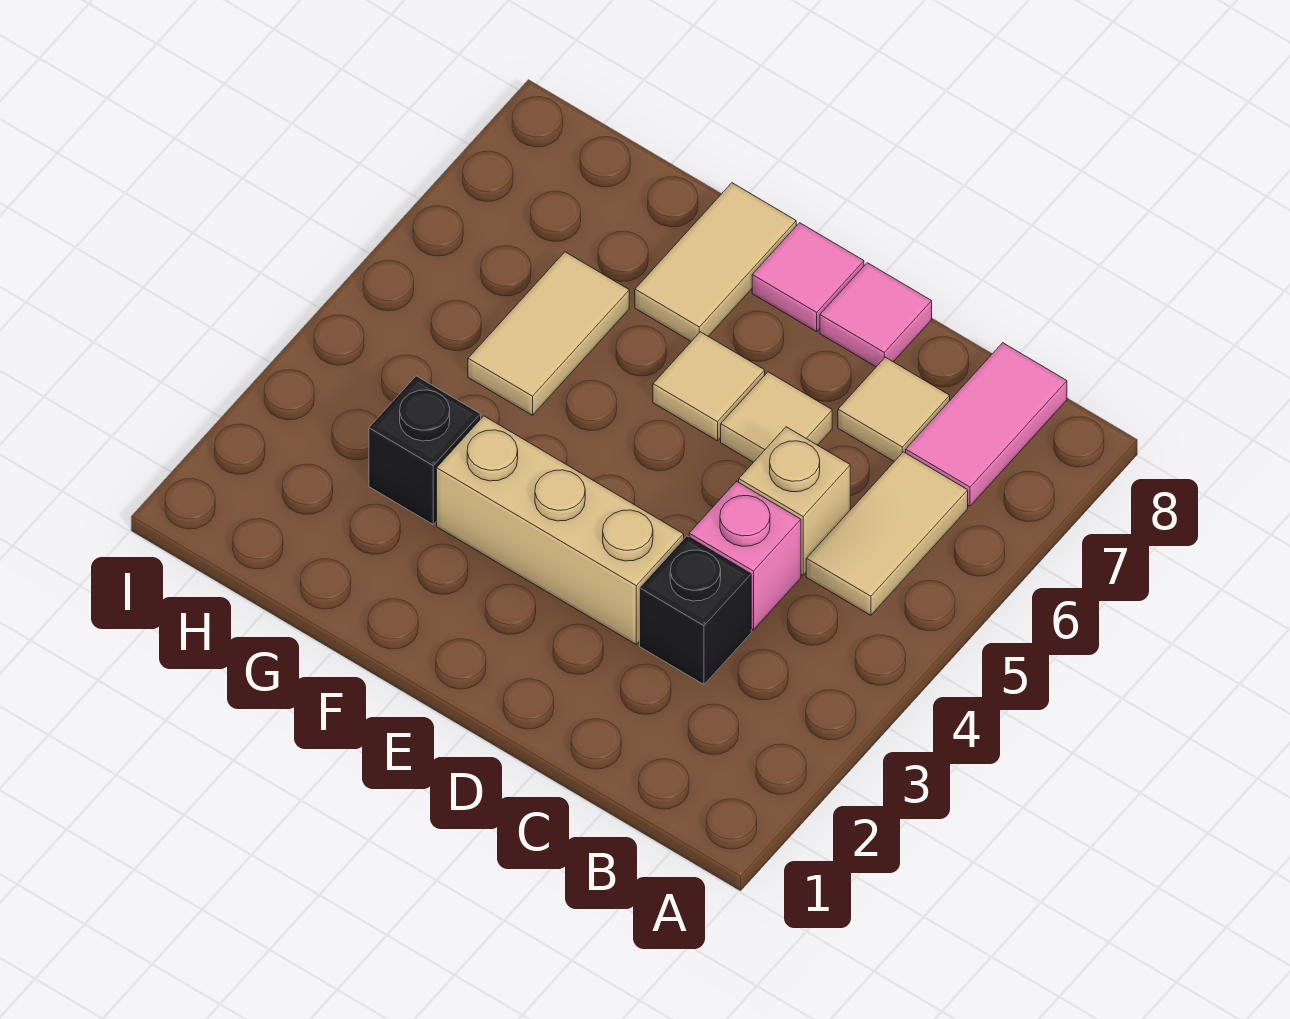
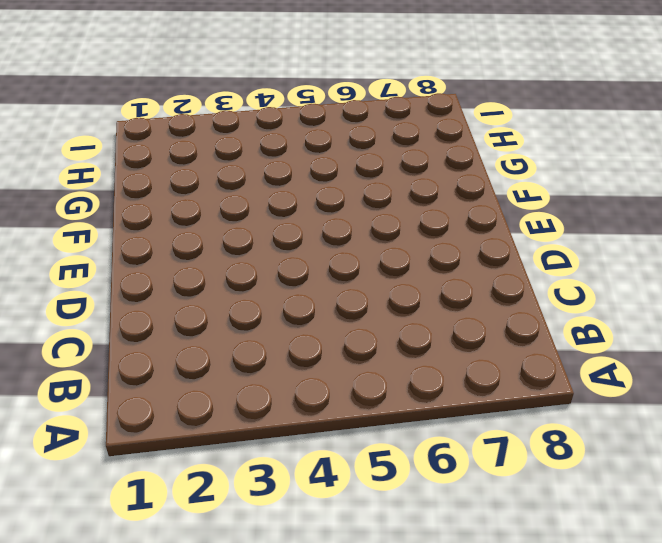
none -> tan 1x2 tile [806,452,968,615]
none -> pink 1x2 tile [906,343,1067,506]
none -> black 1x1 brick [640,536,751,684]

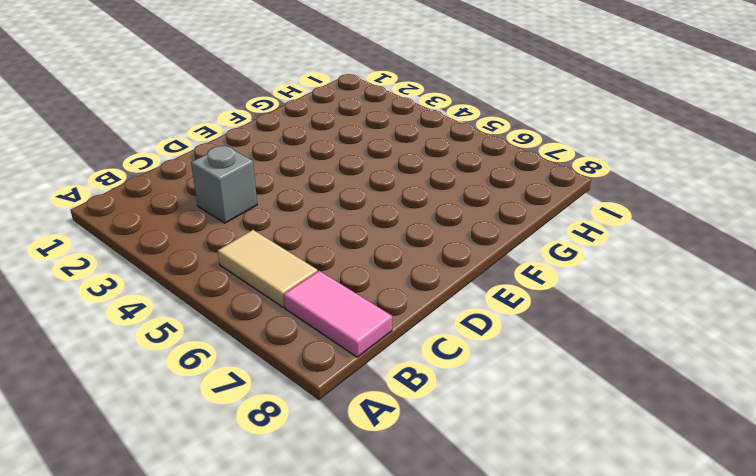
grey 1x1 brick [191,145,257,223] -> black 1x1 brick [640,536,751,684]
none -> pink 1x1 brick [689,481,801,630]
none -> tan 1x1 brick [739,427,850,575]
none -> tan 1x1 tile [838,357,950,461]

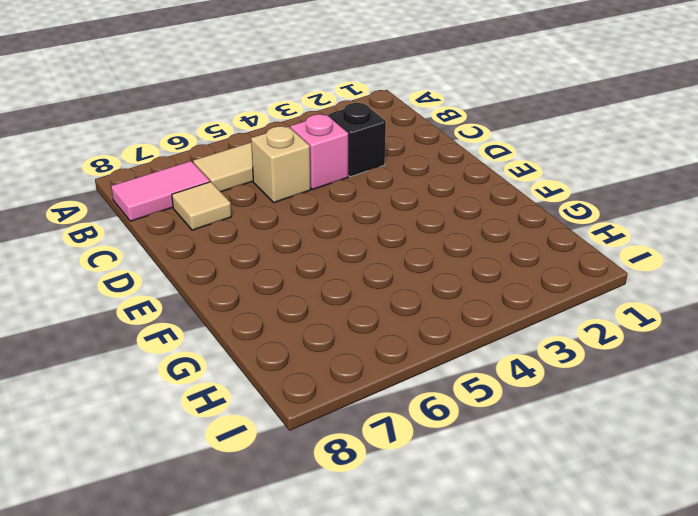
none -> tan 1x3 brick [437,416,684,644]
none -> tan 1x1 tile [721,372,832,462]
none -> pink 1x1 tile [820,263,932,367]

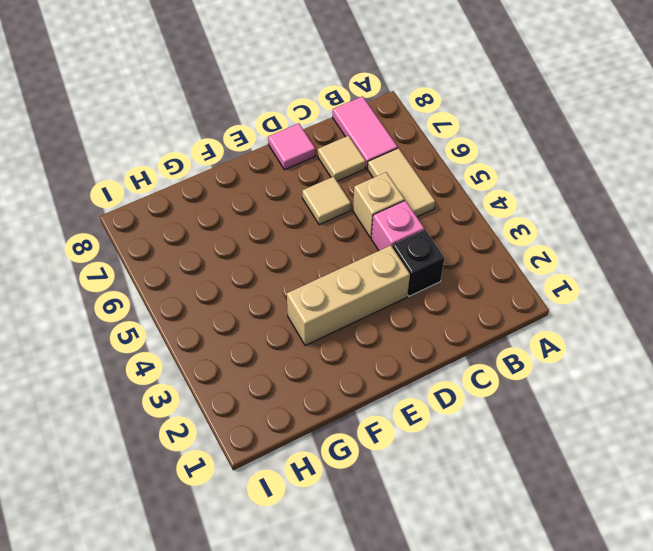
none -> tan 1x1 tile [653,332,765,441]
none -> pink 1x1 tile [752,223,864,332]
none -> tan 1x2 tile [635,183,796,341]

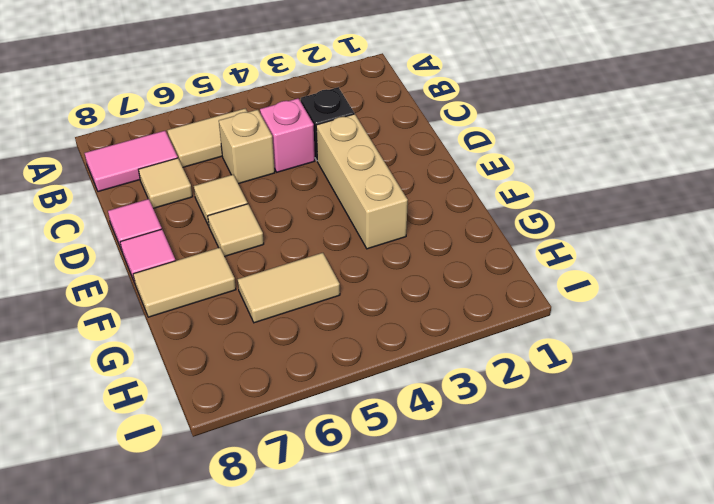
none -> black 1x1 brick [369,376,481,524]

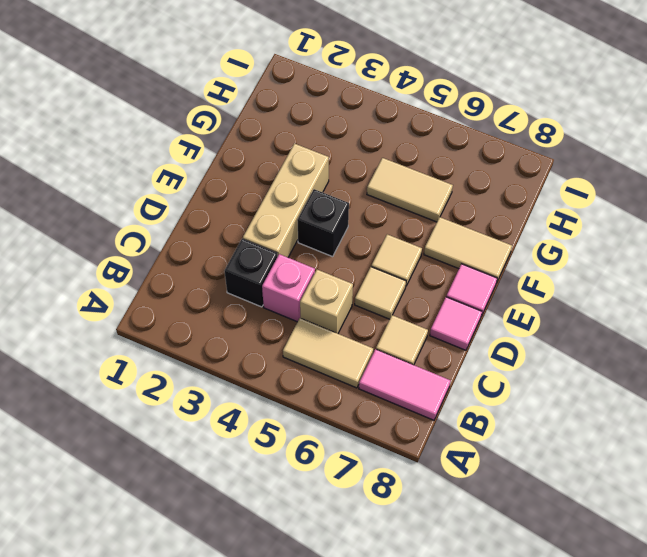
black 1x1 brick [297,189,349,257] -> black 1x1 brick moved to [369,376,481,524]

